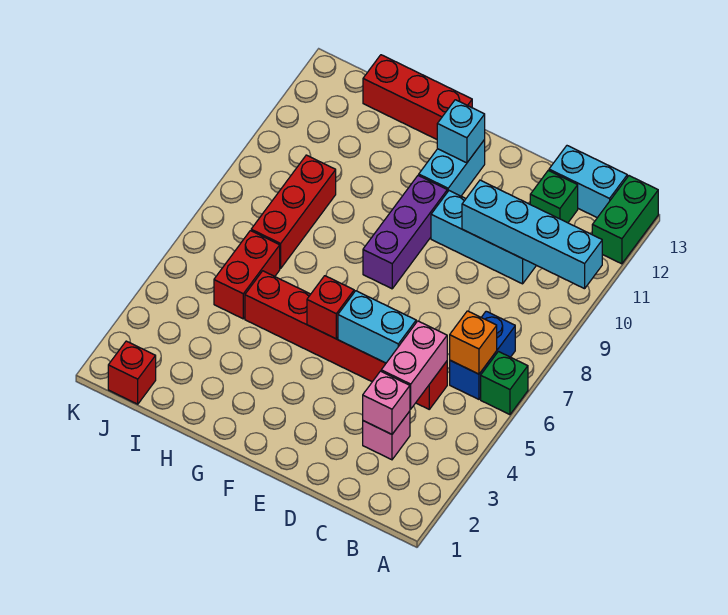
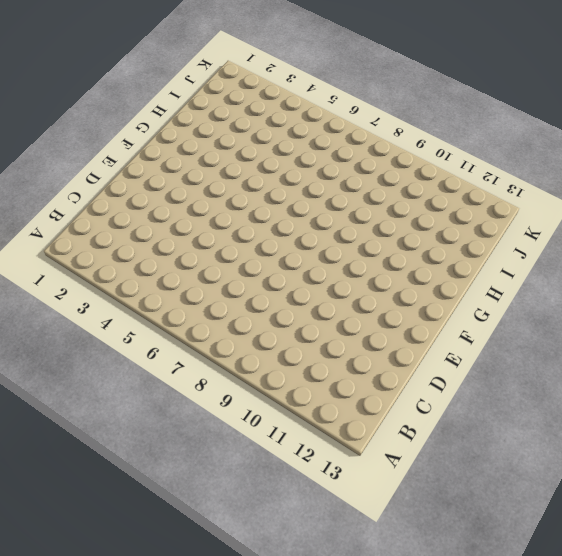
none -> green 1x1 brick [481,352,528,415]
none -> green 1x2 brick [592,176,658,264]
none -> blue 1x2 brick [450,311,515,399]

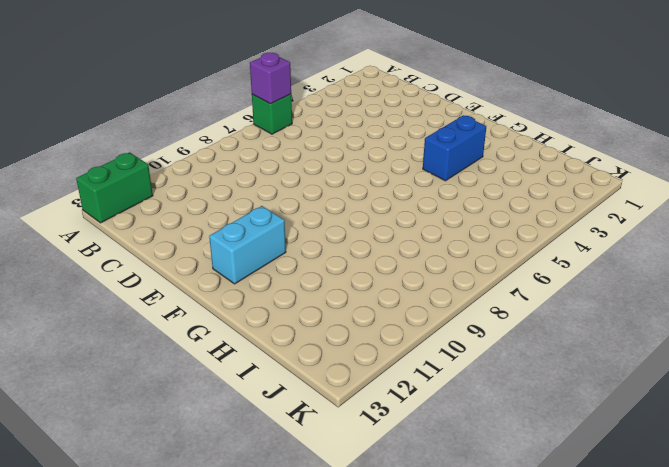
purple 1x1 brick [250,53,291,104] -> none
blue 1x2 brick [423,116,486,181] -> blue 1x2 brick moved to [450,311,515,399]
none -> cyan 1x2 brick [549,146,627,218]
none -> pink 1x1 brick [363,411,410,460]
none -> red 1x6 brick [245,271,447,409]

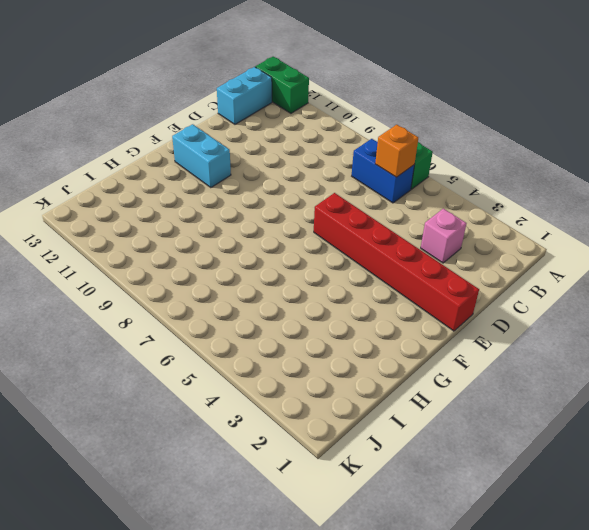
red 1x6 brick [314,193,479,331] -> red 1x6 brick turned to [245,271,447,409]
none -> cyan 1x3 brick [431,191,536,284]
none -> green 1x1 brick [530,170,578,223]
none -> purple 1x3 brick [363,175,447,289]

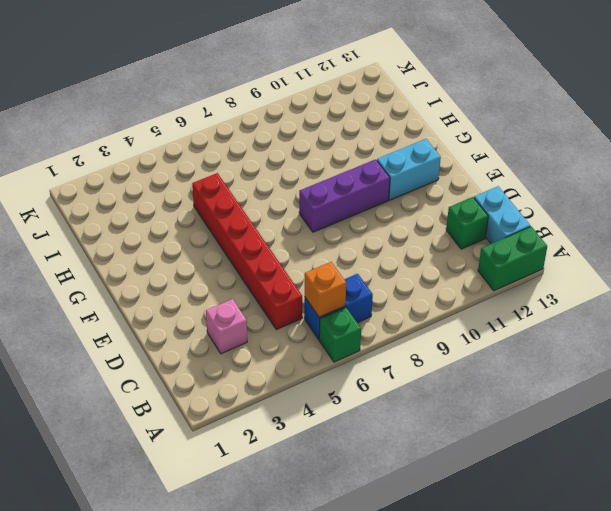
none -> cyan 1x3 brick [431,191,536,284]
none -> red 1x3 brick [363,55,472,139]
none -> red 1x2 brick [214,231,280,319]

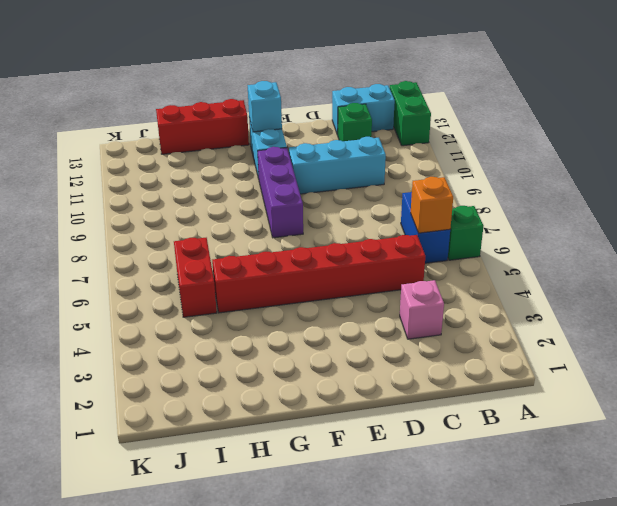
none -> red 1x3 brick [251,155,336,269]
none -> red 1x1 brick [108,341,156,404]
none -> cyan 1x4 brick [462,180,602,289]

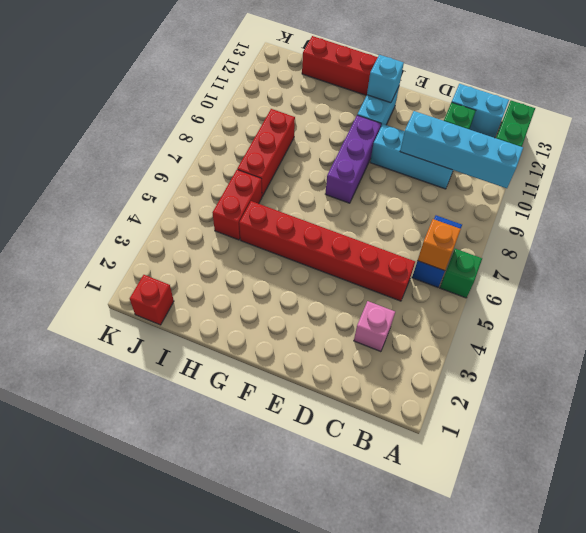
none -> pink 1x1 brick [363,371,410,434]
none -> pink 1x2 brick [381,321,447,409]
none -> cyan 1x2 brick [338,291,416,363]

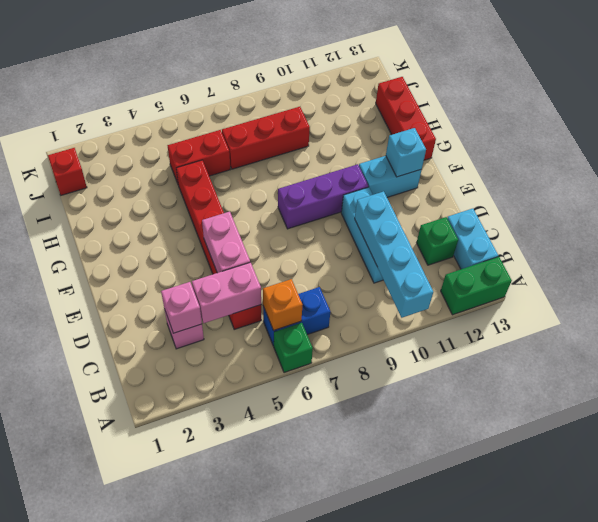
pink 1x2 brick [202,212,250,273] -> cyan 1x2 brick [338,291,416,363]
none -> red 1x1 brick [307,276,354,339]

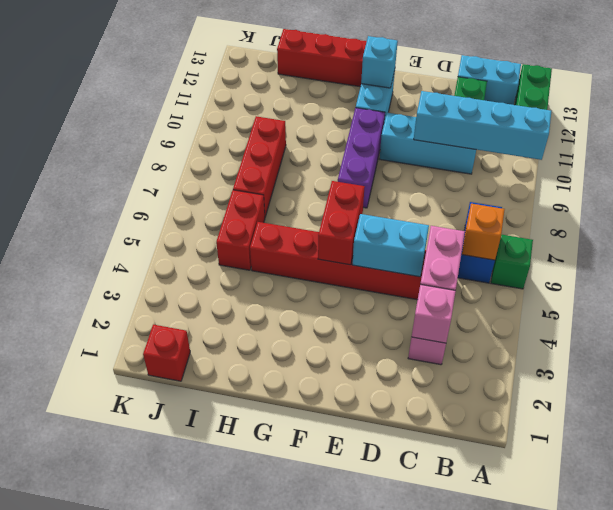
red 1x2 brick [318,181,365,265] -> red 1x1 brick [307,276,354,339]

